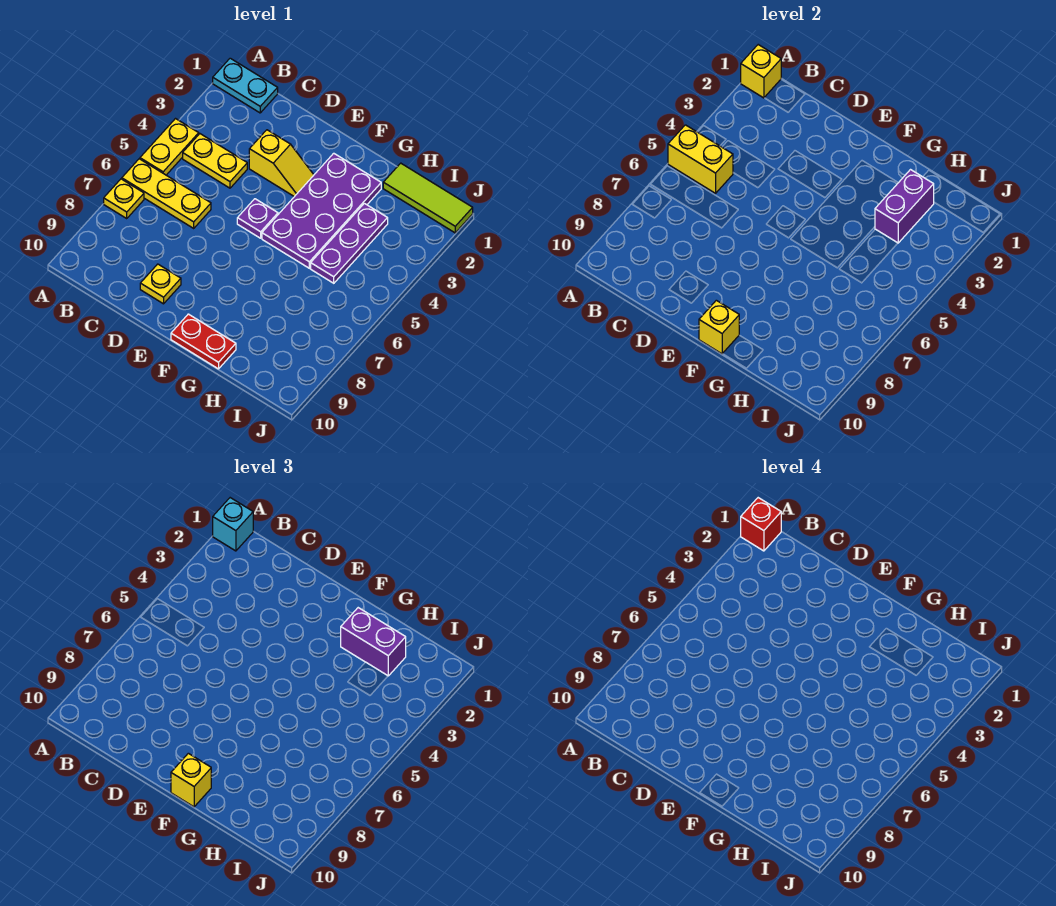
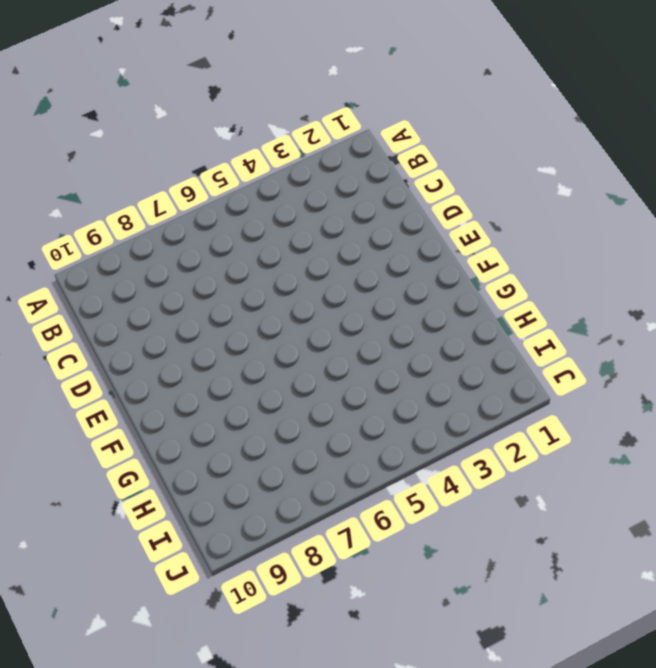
none -> cyan 1x2 plate [213,58,278,113]
none -> yellow 1x2 plate [140,119,199,175]
none -> yellow 1x3 plate [122,159,211,228]

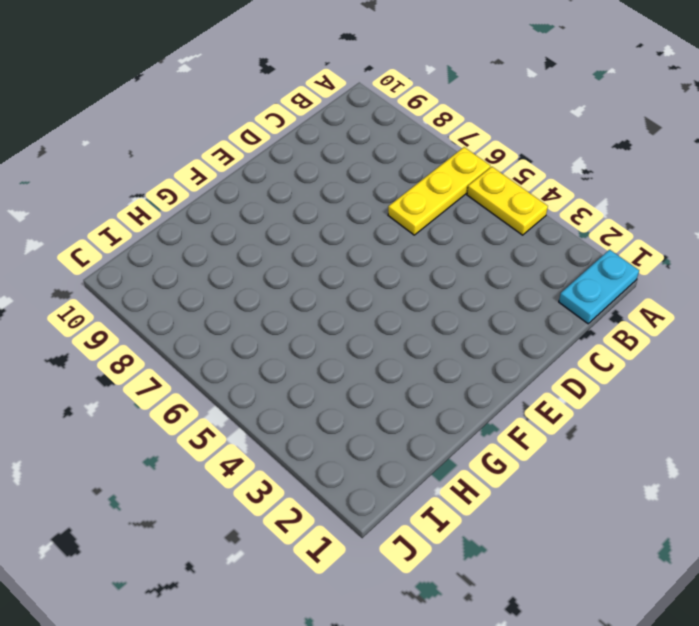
none -> yellow 1x1 plate [104,179,144,218]
none -> yellow 1x2 plate [183,134,247,188]
none -> yellow 1x2 slope [249,130,314,197]

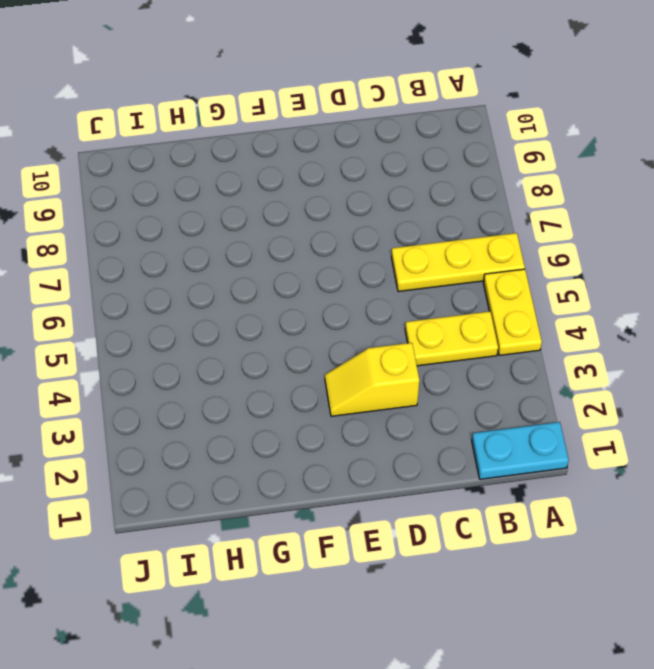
none -> yellow 1x1 plate [104,179,144,218]
none -> yellow 1x1 plate [140,264,181,304]
none -> purple 1x1 plate [237,199,278,238]

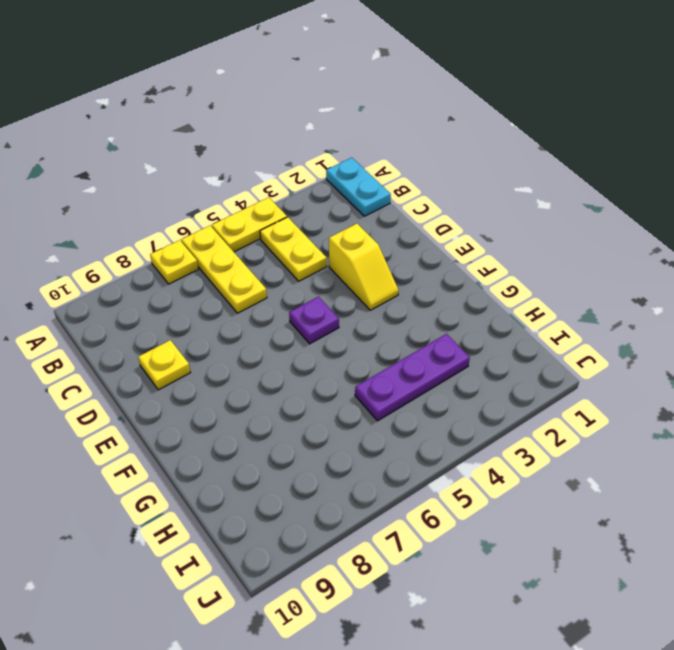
none -> purple 2x4 plate [262,153,381,268]
none -> red 1x2 plate [171,314,236,369]
none -> lime 1x3 tile [383,163,473,233]

